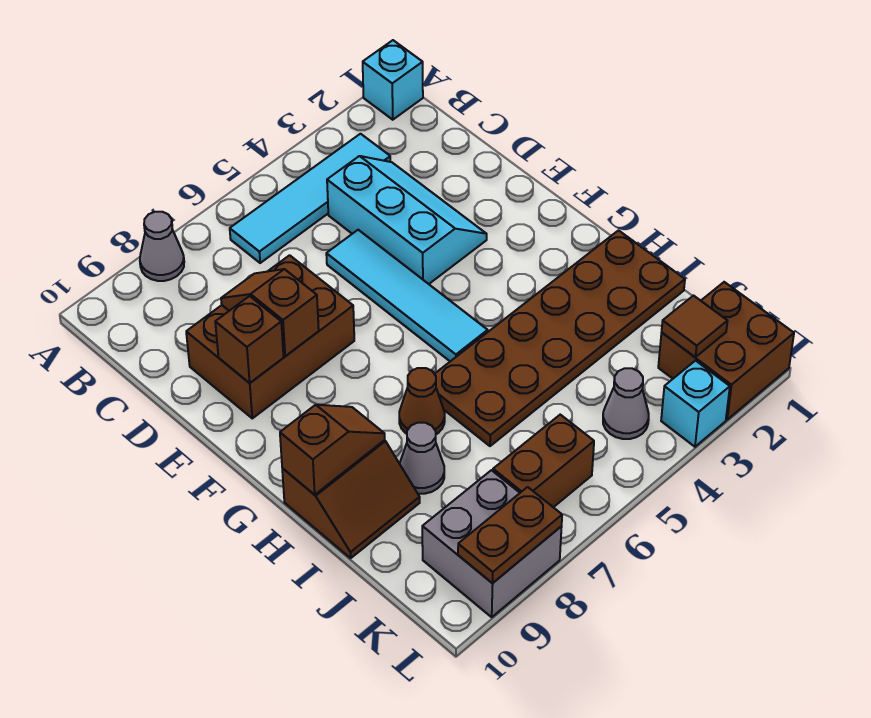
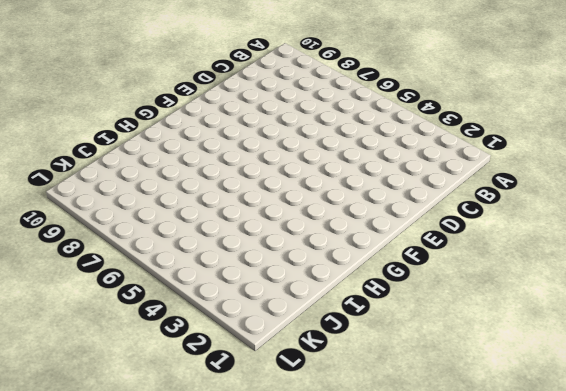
none -> cyan 1x1 brick [363,40,423,120]
none -> grey 1x1 cone [140,212,184,281]
none -> cyan 1x4 tile [230,134,390,263]

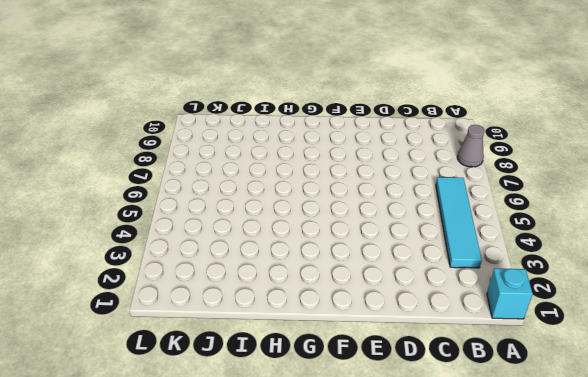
none -> cyan 2x3 slope [327,156,487,284]
none -> cyan 1x4 tile [326,230,488,361]
none -> brown 2x3 brick [186,255,354,418]

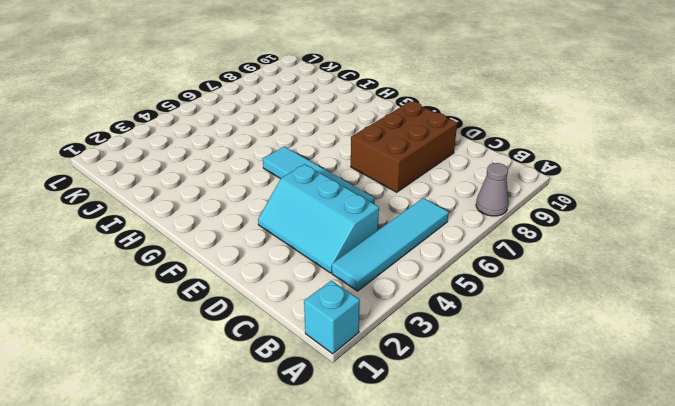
none -> brown 2x6 plate [435,230,685,446]
none -> brown 1x1 cone [399,368,445,434]
none -> brown 2x2 slope [282,440,420,558]

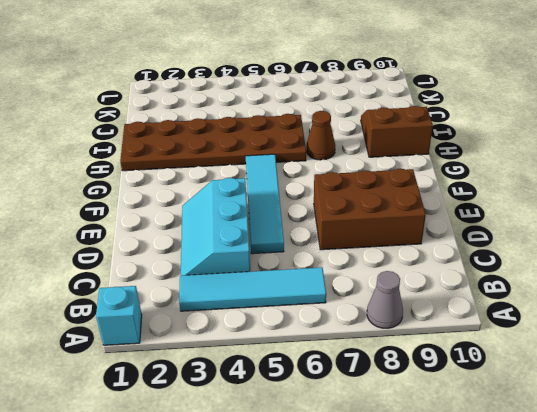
none -> grey 1x1 cone [400,423,444,494]
none -> brown 2x2 brick [658,282,794,420]
none -> grey 1x1 cone [603,368,649,439]

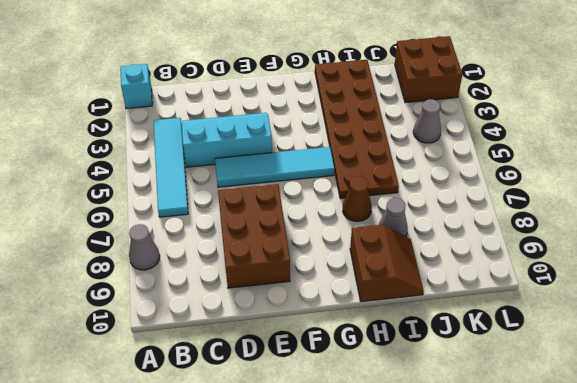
none -> brown 1x2 brick [493,415,594,507]
none -> grey 2x2 brick [422,470,562,617]
none -> cyan 1x1 brick [661,361,730,447]

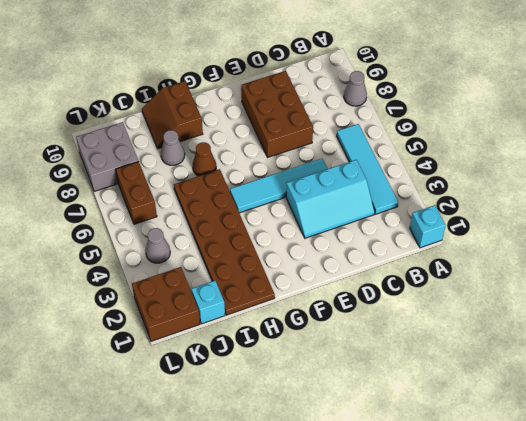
cyan 1x1 brick [192,281,225,324] -> cyan 1x1 brick moved to [661,361,730,447]
none -> brown 1x2 slope [221,269,319,356]
none -> brown 1x1 brick [215,296,284,383]
none -> brown 1x2 slope [280,405,385,495]

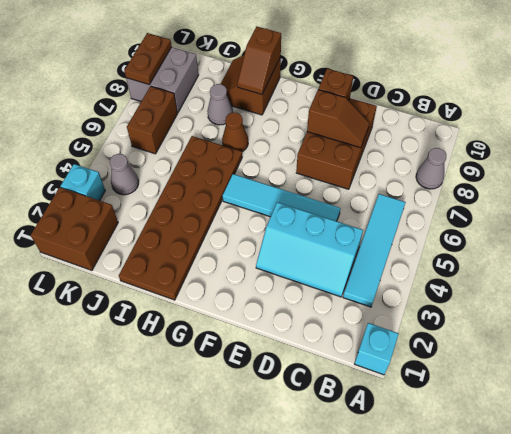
none -> brown 1x1 tile [662,296,727,357]

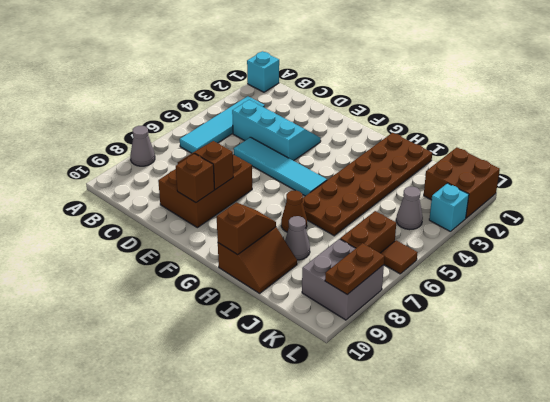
brown 1x1 tile [380,240,418,274] -> brown 1x1 tile moved to [662,296,727,357]

